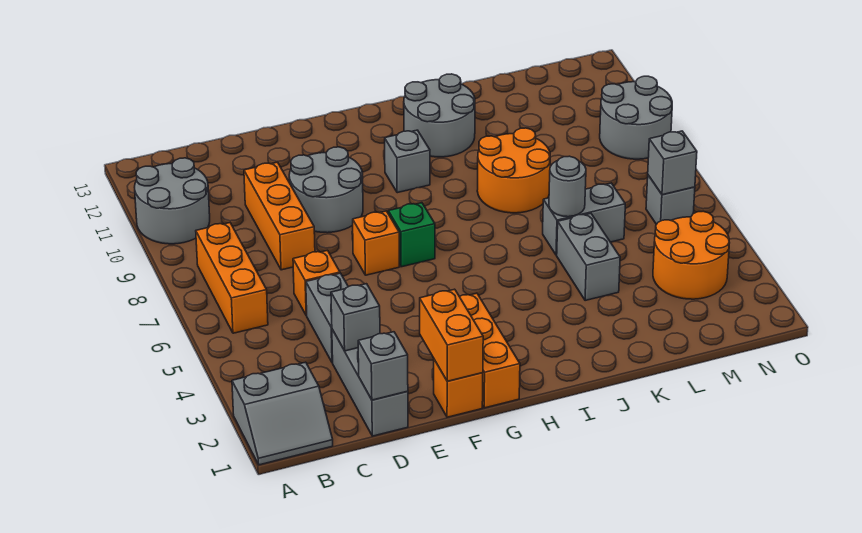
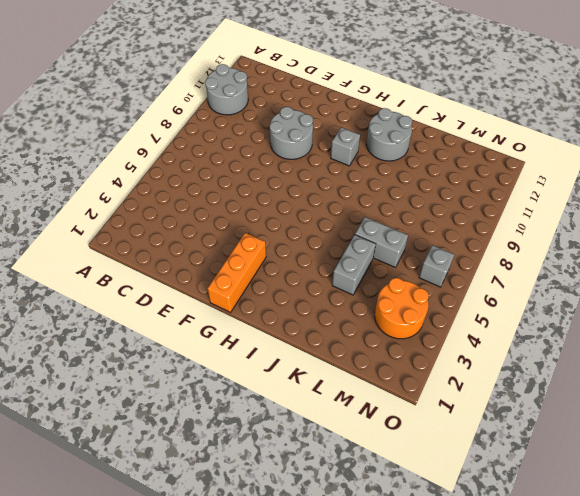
none -> grey 2x2 slope [232,362,333,465]
none -> orange 1x3 brick [196,223,268,333]
none -> grey 1x3 brick [332,330,408,436]

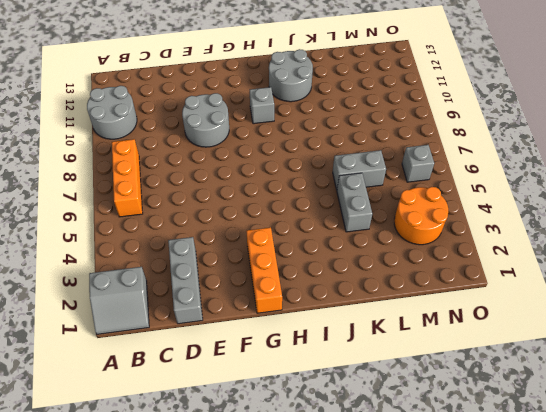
none -> grey 1x2 brick [306,273,348,363]
none -> orange 1x1 brick [293,250,340,315]
none -> orange 1x3 brick [244,162,315,270]

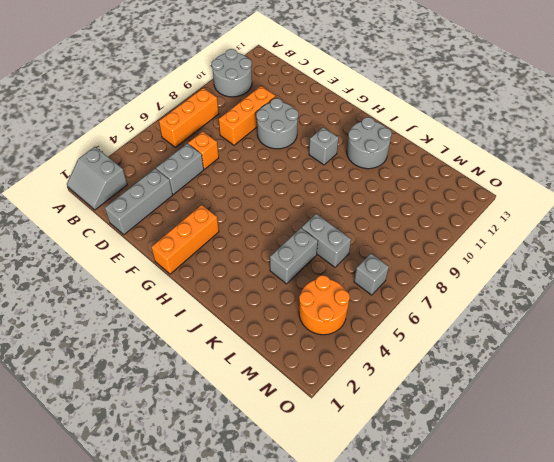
none -> orange 1x1 brick [434,360,483,417]
none -> orange 1x1 brick [353,211,399,275]
none -> green 1x1 brick [388,203,435,267]

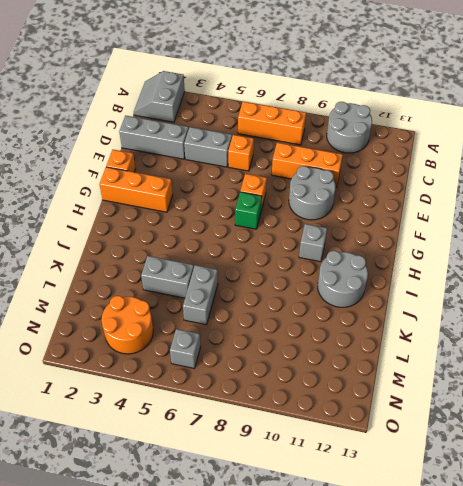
none -> orange 2x2 round brick [477,128,550,213]
none -> grey 2x2 round brick [600,76,672,159]
none -> grey 1x1 brick [358,332,408,400]

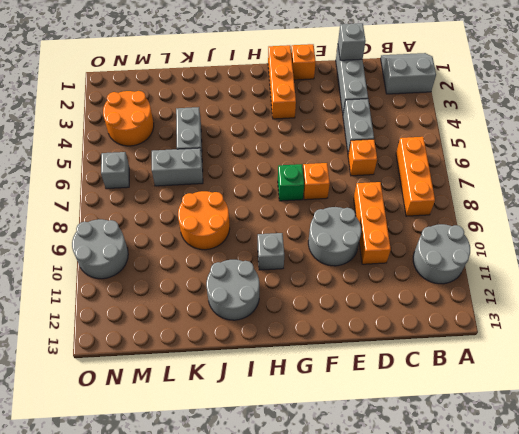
none -> grey 1x1 brick [331,284,380,351]
none -> orange 1x2 brick [420,289,483,381]
none -> grey 1x1 round brick [549,156,586,217]

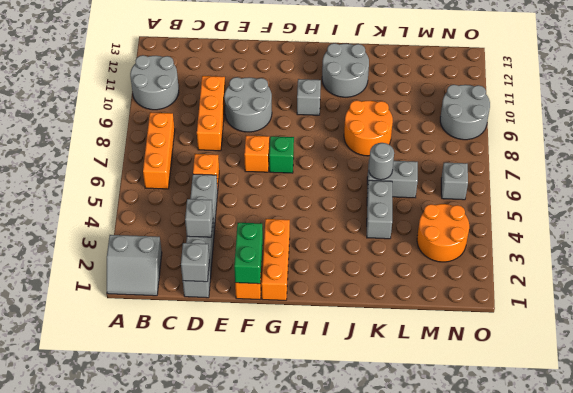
green 1x2 brick [234,223,263,284] -> orange 1x2 brick [420,289,483,381]
none -> grey 1x1 brick [648,131,697,195]

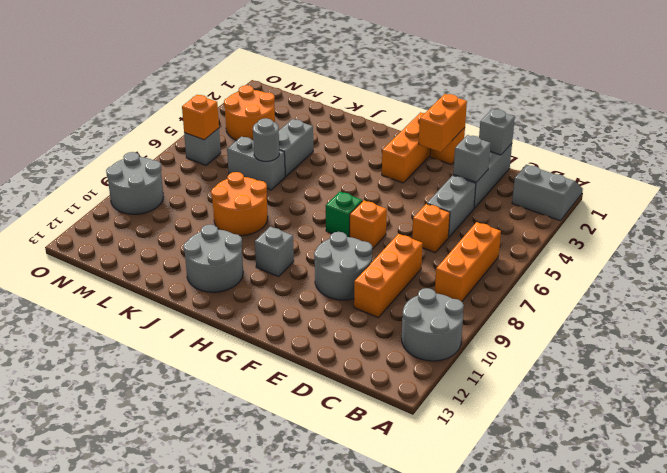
orange 1x1 brick [182,95,219,140] -> grey 1x1 brick [648,131,697,195]

